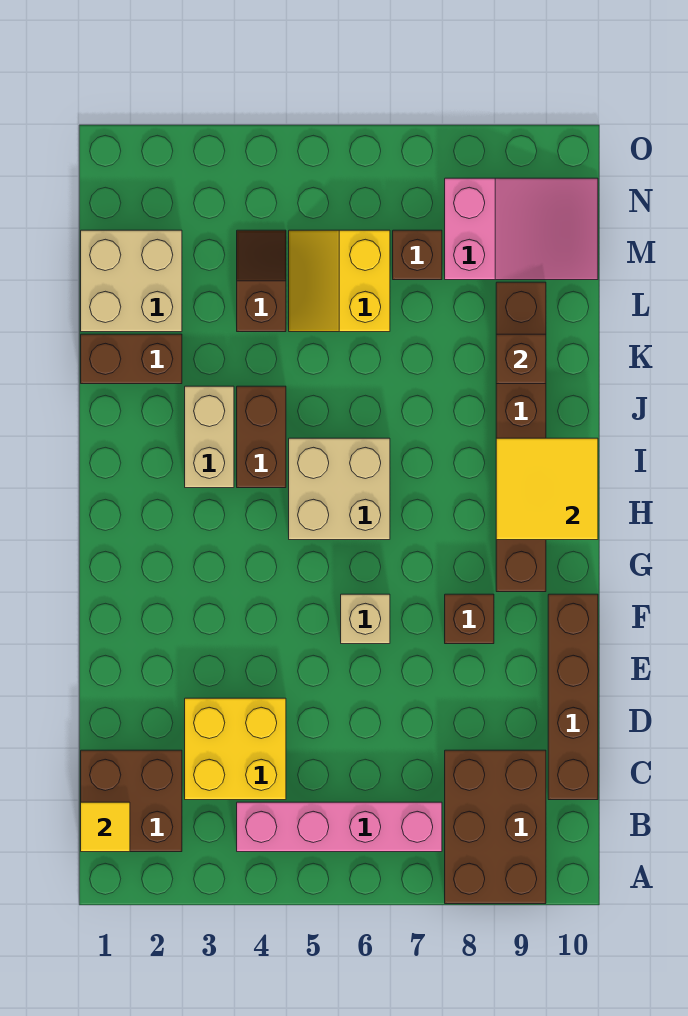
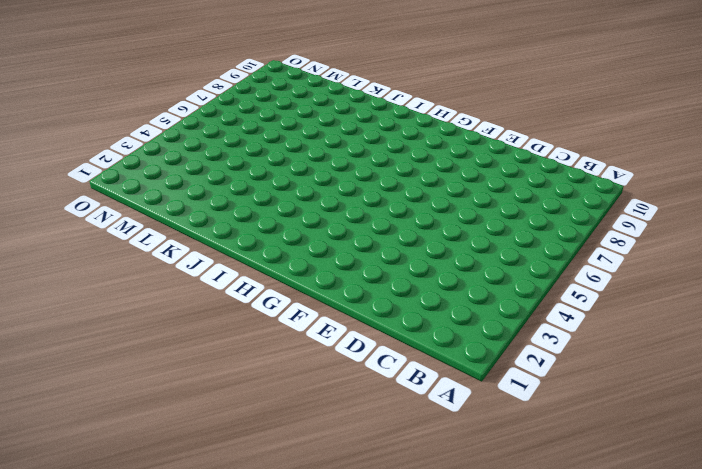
none -> brown 2x3 brick [445,750,546,904]
none -> brown 2x2 brick [81,750,182,852]
none -> pink 1x4 brick [237,802,442,852]

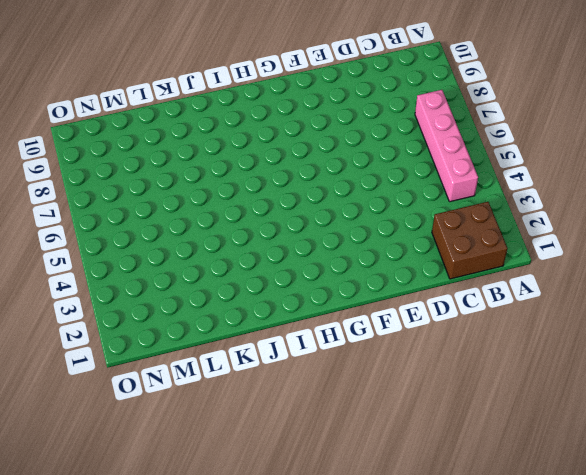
none -> brown 2x3 brick [445,750,546,904]
none -> yellow 2x2 brick [185,698,286,800]
none -> brown 1x4 brick [548,594,598,800]

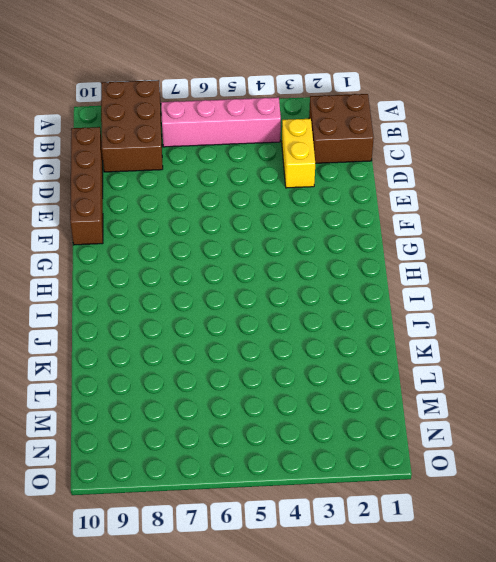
yellow 1x2 brick [282,119,315,188] -> yellow 2x2 brick [185,698,286,800]
none -> tan 1x1 brick [341,594,390,644]
none -> brown 1x1 brick [445,594,494,644]
none -> brown 1x6 brick [496,282,546,592]

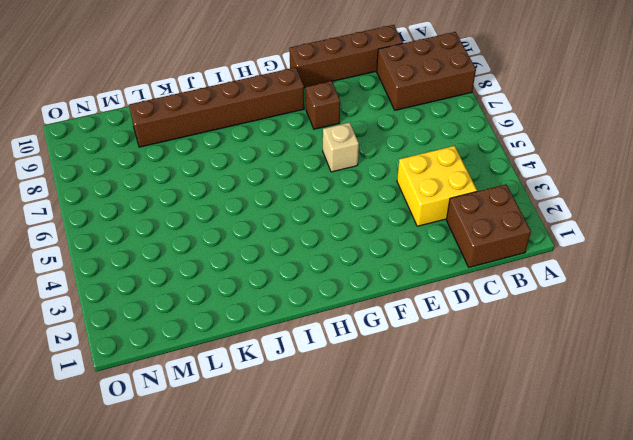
none -> pink 1x4 brick [237,802,442,852]
none -> tan 2x2 brick [289,438,390,540]
none -> tan 1x2 brick [185,386,234,488]

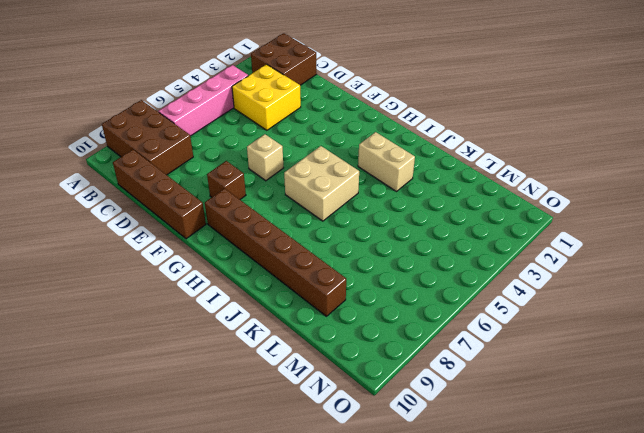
none -> brown 1x2 brick [237,386,286,488]
none -> brown 1x2 brick [81,334,182,384]
none -> tan 2x2 brick [81,230,182,332]

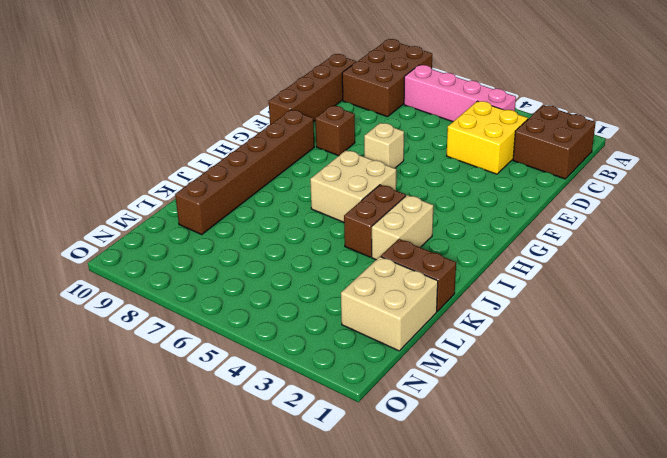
none -> brown 1x2 slope [237,230,286,332]
none -> yellow 2x2 slope [289,230,390,332]
none -> brown 1x1 brick [393,230,442,280]

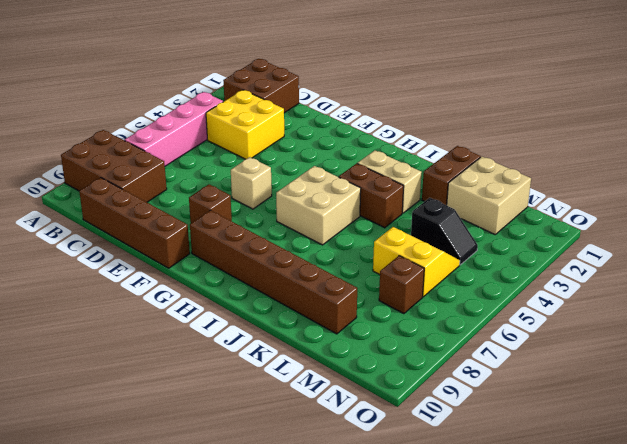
black 1x2 slope [411,198,478,265] -> brown 1x2 slope [237,230,286,332]
none -> pink 2x3 slope [445,178,598,280]
none -> yellow 1x1 tile [81,802,130,852]
none -> yellow 2x2 tile [496,438,598,540]

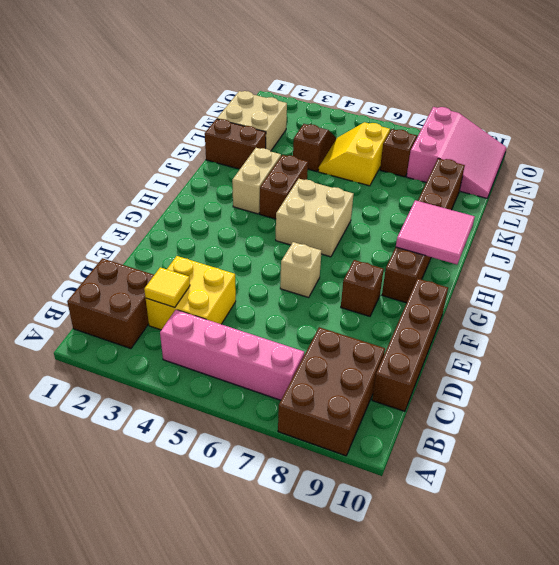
yellow 1x1 tile [144,267,190,308] -> yellow 1x1 tile moved to [81,802,130,852]
pink 2x2 tile [396,200,475,264] -> yellow 2x2 tile [496,438,598,540]
pink 3x3 slope [407,107,506,198] -> pink 2x3 slope [445,178,598,280]
none -> brown 1x1 brick [496,334,546,384]

